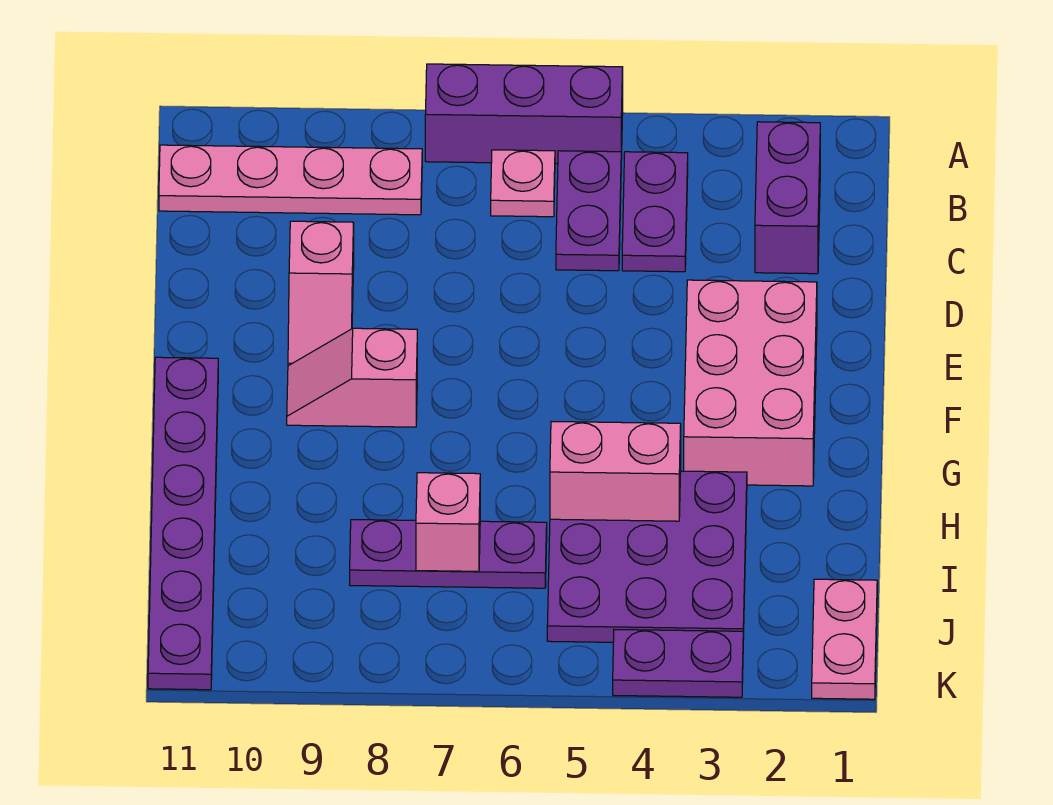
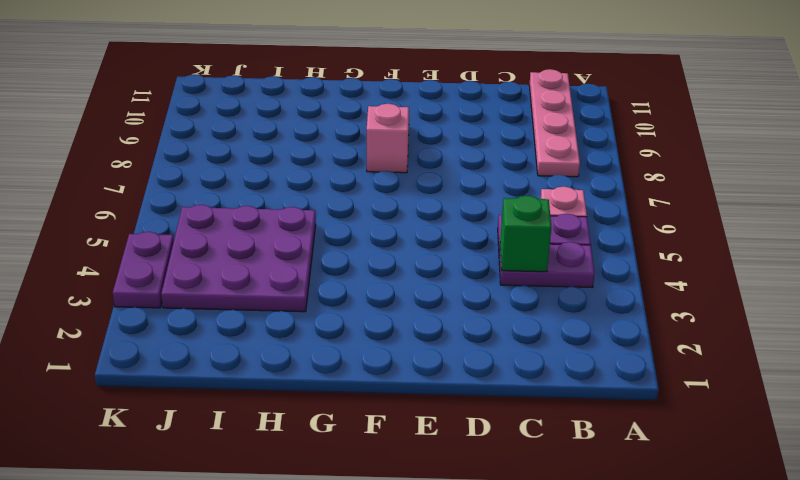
green 1x1 brick [500,196,551,272] -> none
none -> purple 1x3 brick [425,64,623,164]
none -> purple 1x2 brick [755,122,820,274]
none -> pink 1x2 slope [288,221,354,366]

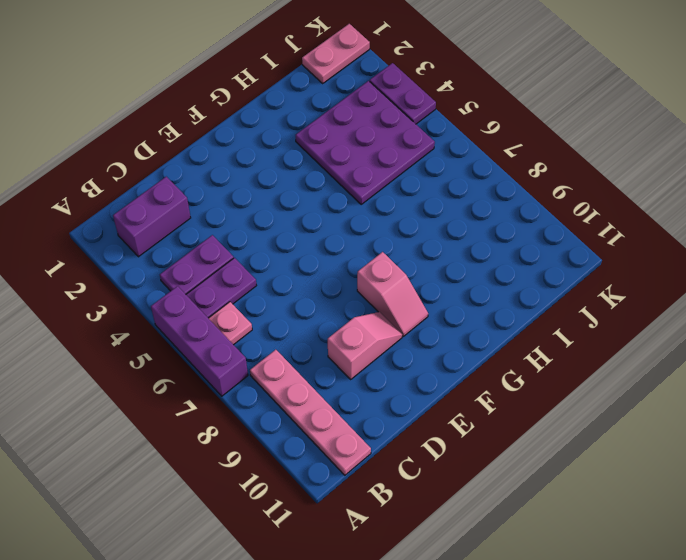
none -> pink 2x3 brick [684,280,817,486]
none -> purple 1x6 plate [148,357,218,690]
none -> purple 1x3 plate [350,520,547,588]

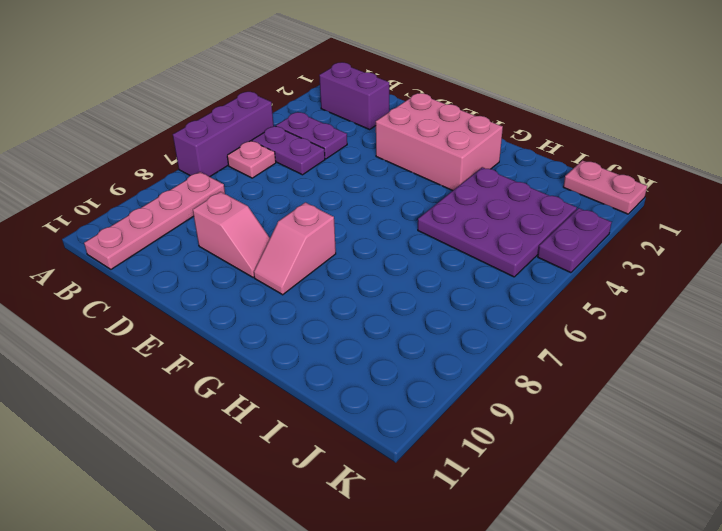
none -> purple 1x6 plate [148,357,218,690]
none -> purple 1x3 plate [350,520,547,588]
none -> pink 1x2 brick [550,421,681,521]

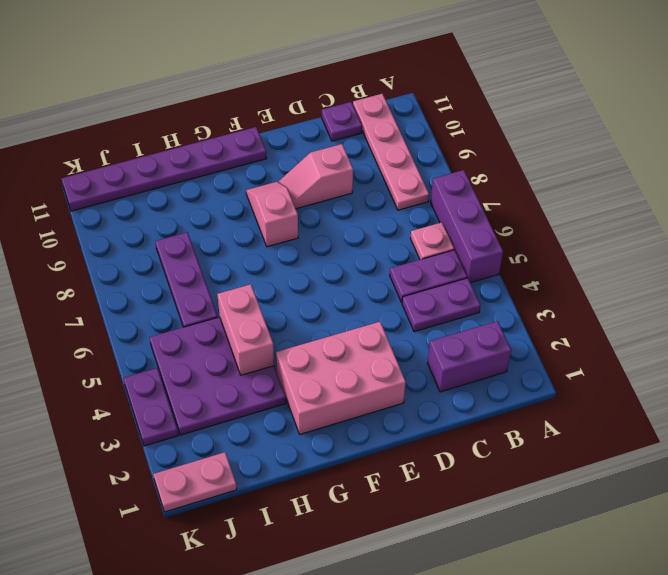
purple 1x1 plate [322,102,362,141] -> none
none -> pink 1x1 brick [416,473,480,571]

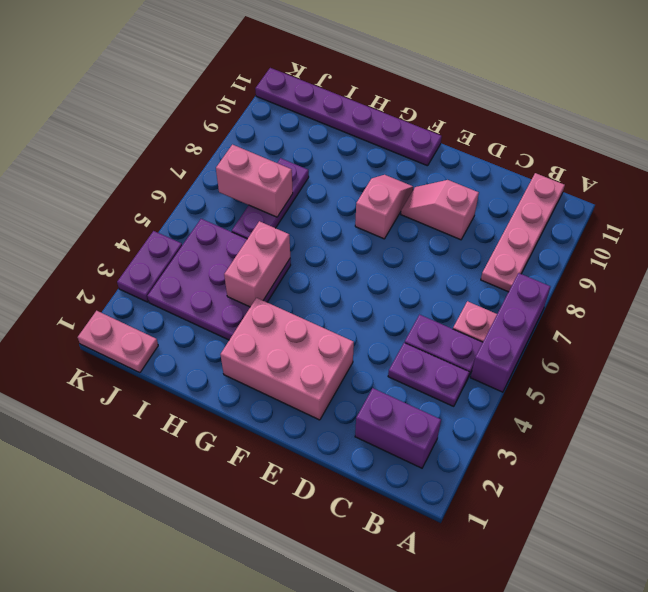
pink 1x2 brick [216,145,293,217] -> pink 1x1 brick [416,473,480,571]

